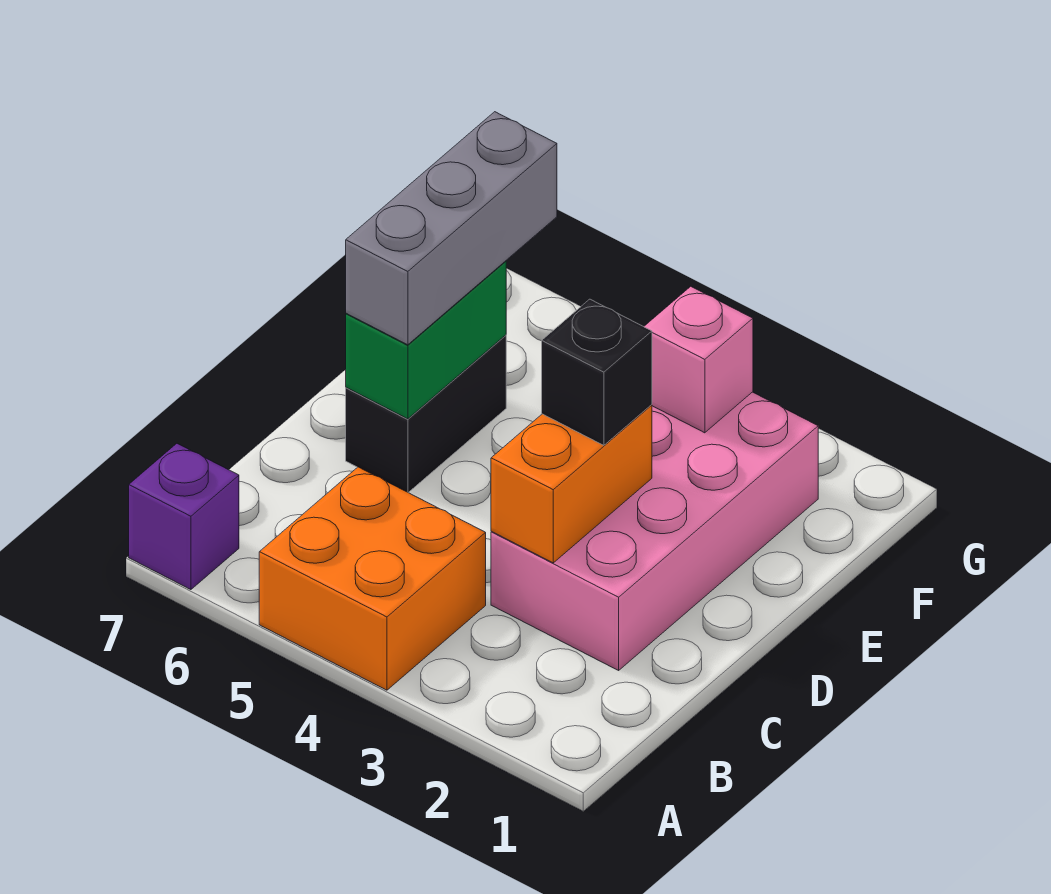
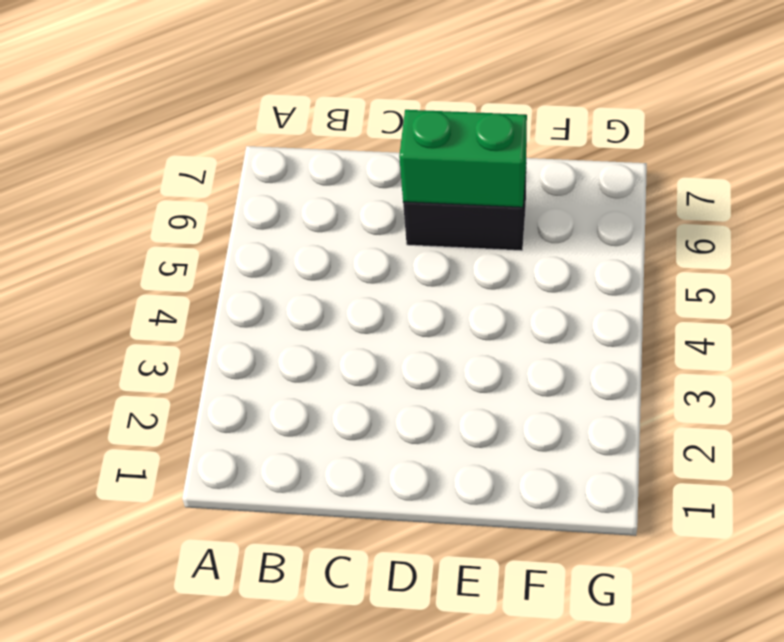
none -> orange 2x2 brick [259,467,486,690]
none -> purple 1x1 brick [129,444,239,590]

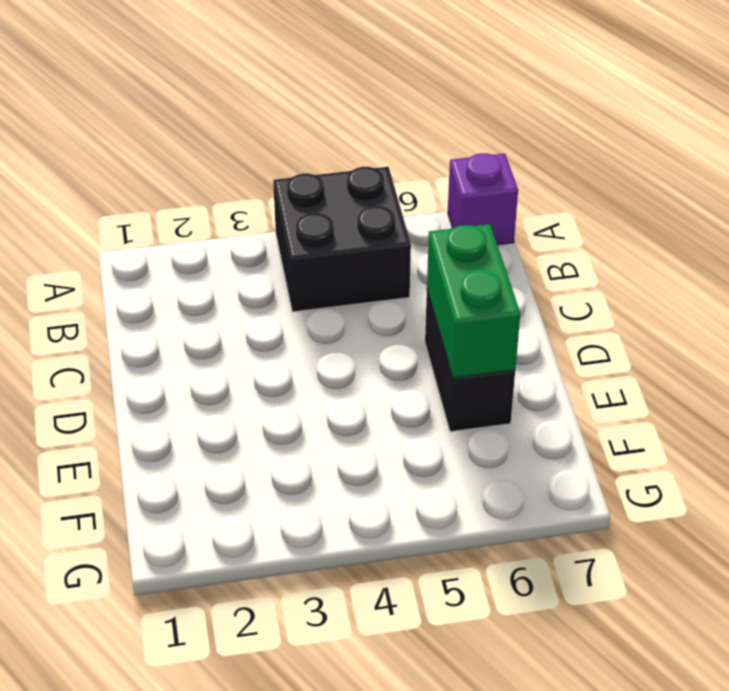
black 2x2 brick [273,167,411,312] -> orange 2x2 brick [259,467,486,690]
none -> pink 2x4 brick [491,392,818,670]
none -> orange 1x2 brick [491,405,652,563]

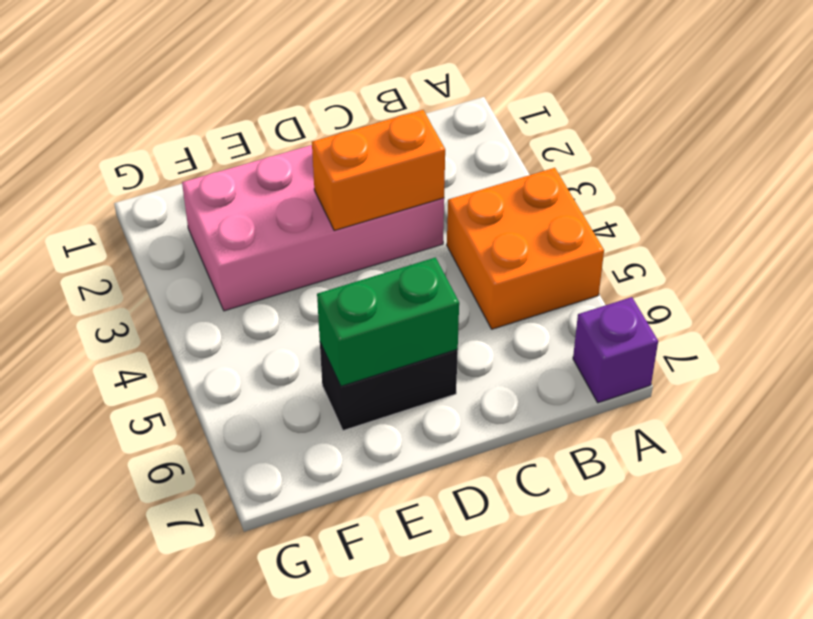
none -> pink 1x1 brick [644,286,753,433]
none -> black 1x1 brick [542,299,652,445]

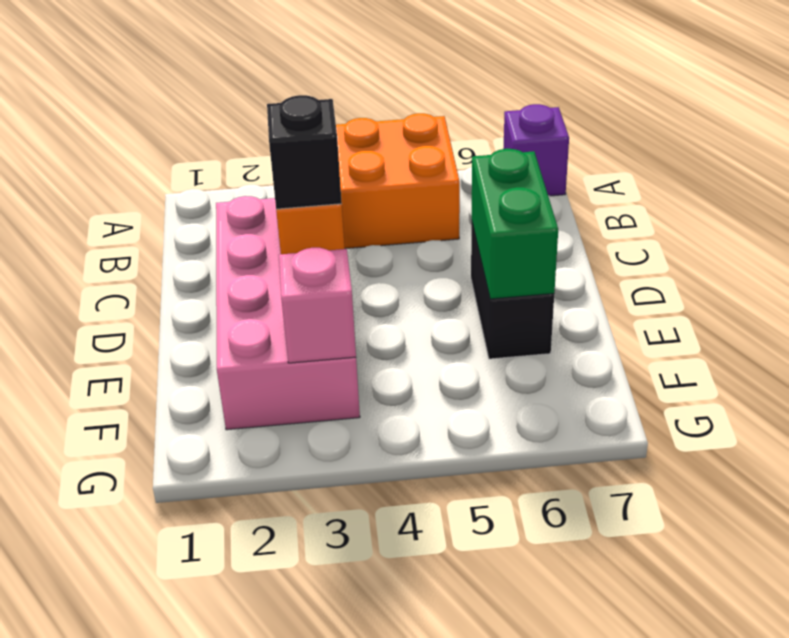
none -> grey 1x3 brick [346,112,557,345]

